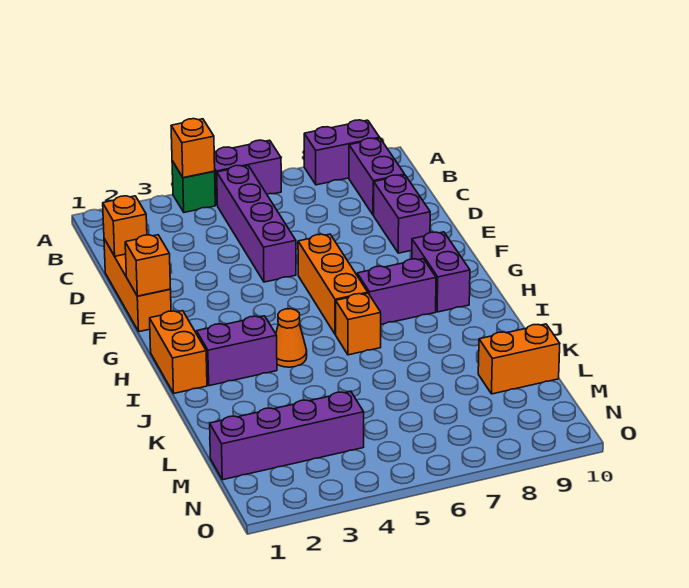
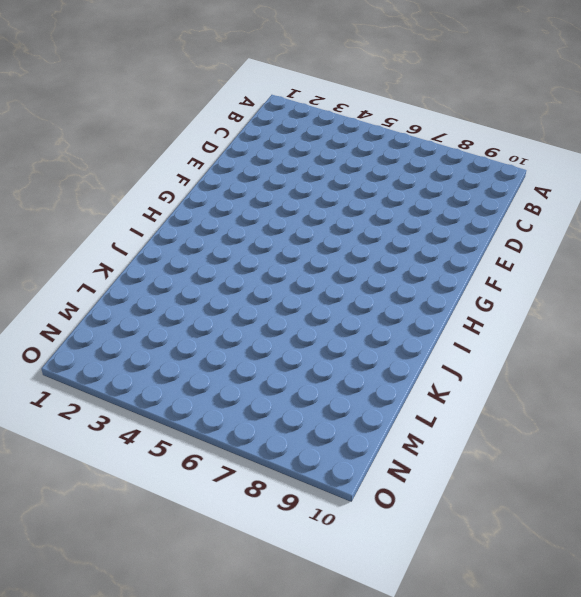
none -> green 1x1 brick [172,161,215,212]
none -> purple 1x2 brick [214,140,281,206]
none -> purple 1x2 brick [304,120,380,185]

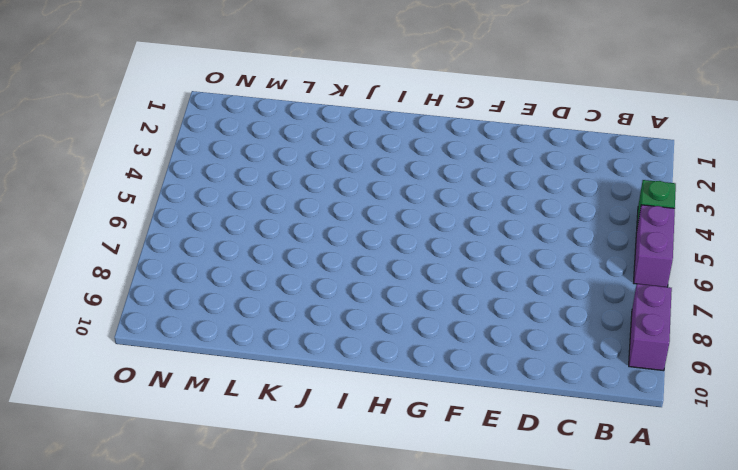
none -> purple 1x4 brick [217,166,296,282]
none -> purple 1x2 brick [349,138,405,215]
none -> orange 1x3 brick [104,239,171,332]

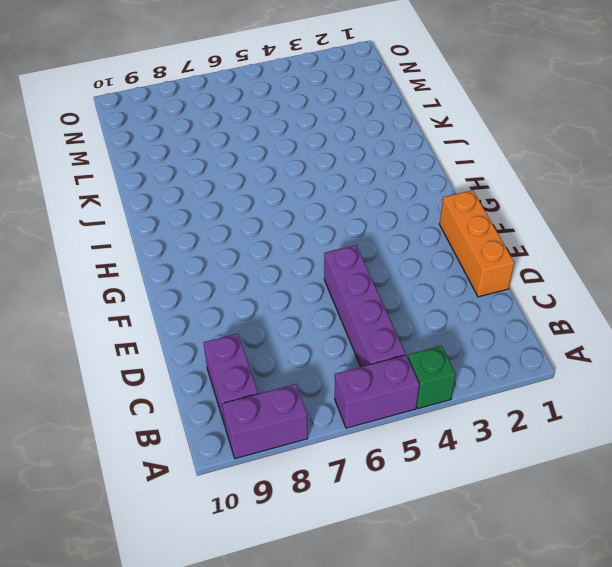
none -> purple 1x2 brick [374,175,430,253]
none -> orange 1x3 brick [298,234,368,335]
none -> purple 1x2 brick [412,232,470,312]

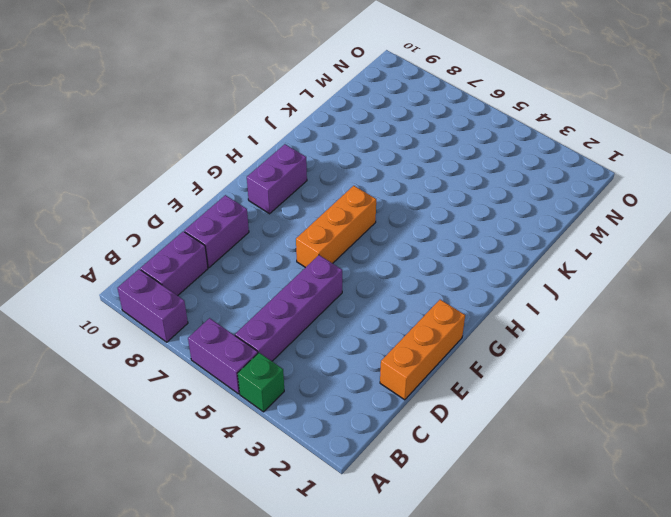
none -> orange 1x2 brick [150,311,207,393]
none -> purple 1x2 brick [357,259,436,324]
none -> purple 1x2 brick [196,316,277,386]

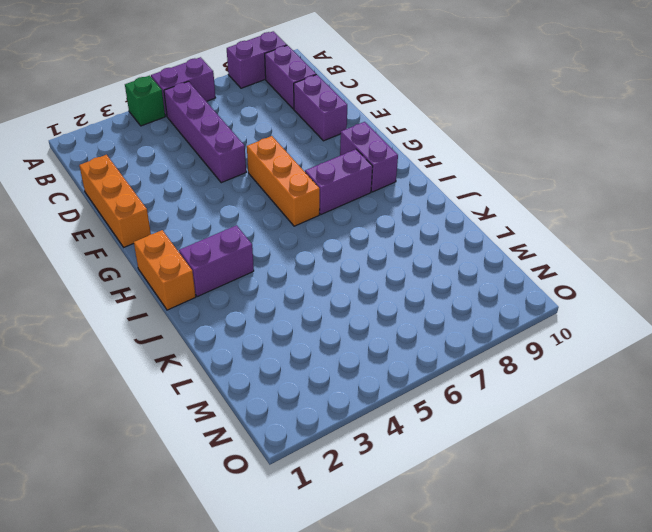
none -> orange 1x1 cone [276,309,307,367]
none -> orange 1x1 brick [336,293,381,355]
none -> orange 1x2 brick [478,324,560,394]

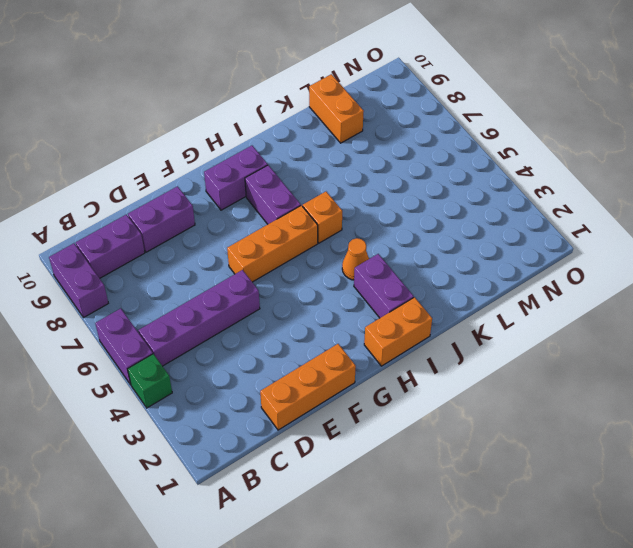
none -> purple 1x4 brick [210,392,364,480]
none -> orange 1x1 brick [171,119,215,178]
none -> orange 1x1 brick [103,196,147,256]

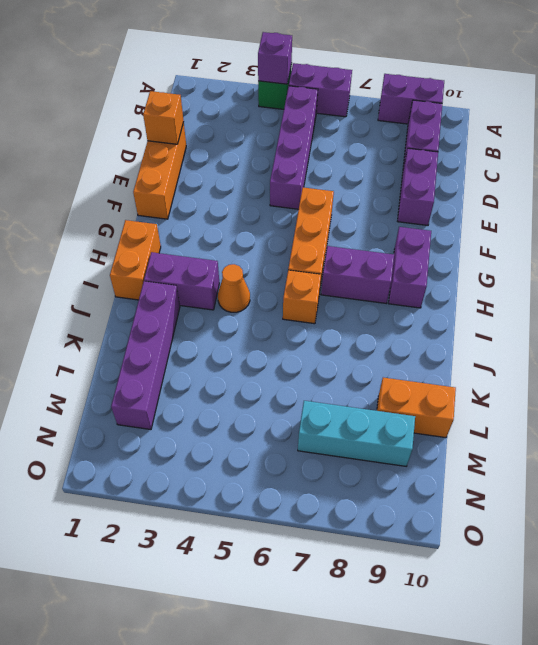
purple 1x1 brick [258,32,292,84] -> orange 1x1 brick [171,119,215,178]
purple 1x4 brick [111,281,180,430] -> purple 1x4 brick turned to [210,392,364,480]
cyan 1x3 brick [298,401,415,466] -> none
none -> orange 1x1 brick [125,235,171,296]

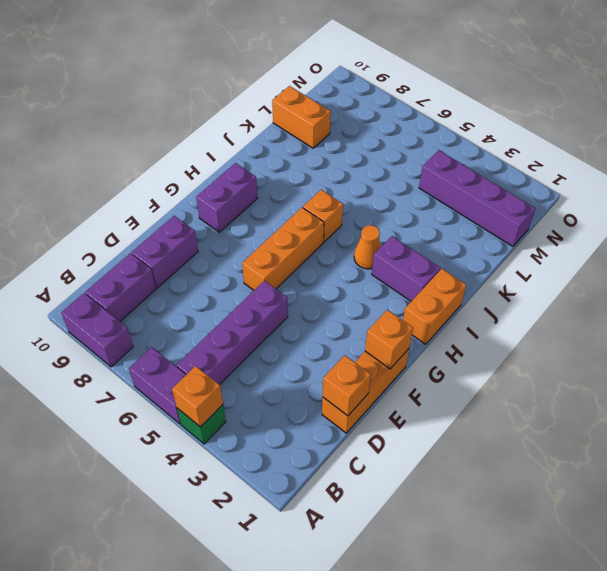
none -> purple 1x2 brick [357,259,436,324]

